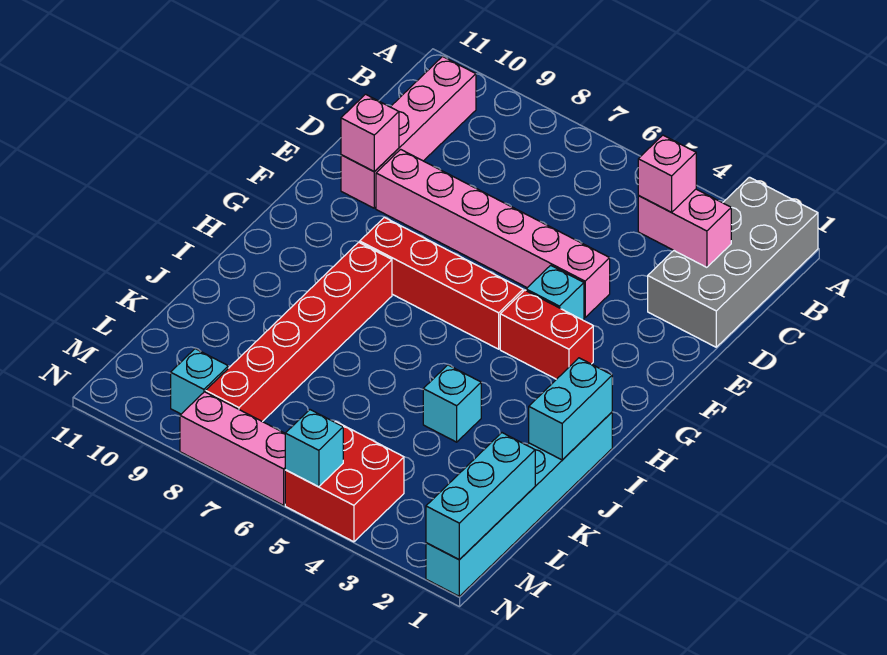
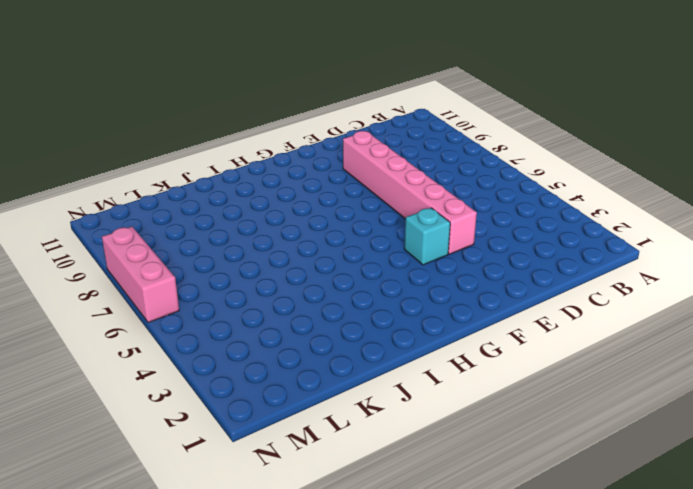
none -> grey 2x4 brick [648,177,818,347]
none -> pink 1x4 brick [341,57,476,208]
none -> red 1x2 brick [500,290,593,379]

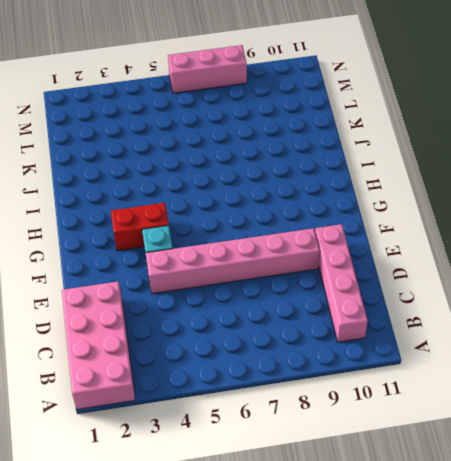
pink 2x4 brick [62,282,135,409] -> grey 2x4 brick [648,177,818,347]
none -> red 1x4 brick [360,217,523,349]
none -> red 1x6 brick [206,242,392,422]
none -> cyan 1x6 brick [426,412,612,596]

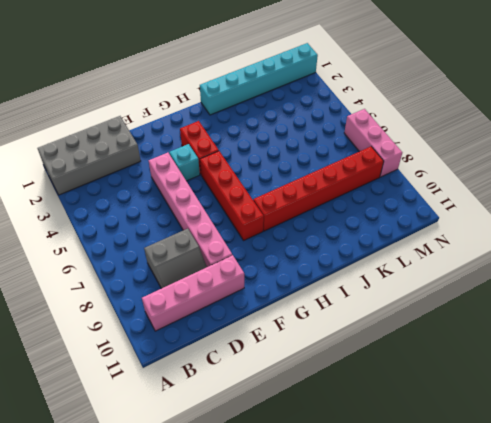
grey 2x2 slope [144,229,207,289] -> none
none -> cyan 1x1 brick [423,365,481,442]
none -> red 2x2 brick [285,421,404,542]
none -> cyan 1x1 brick [171,349,228,414]

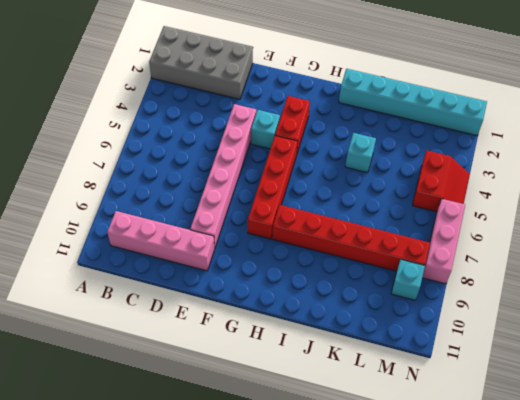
red 2x2 slope [412,150,470,212] -> red 2x2 brick [285,421,404,542]
none -> pink 1x2 brick [638,189,731,267]
none -> pink 1x1 brick [341,94,399,172]
none -> cyan 1x2 brick [529,358,612,460]

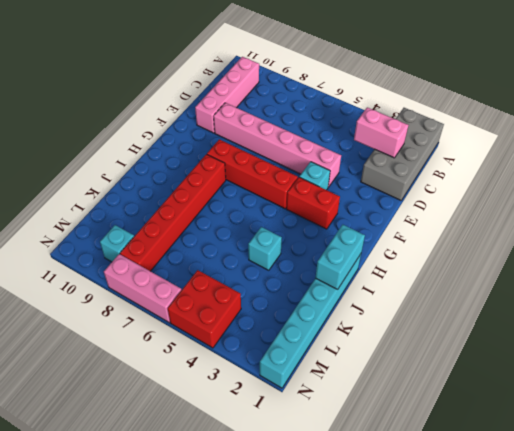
none -> pink 1x1 brick [341,94,399,172]
none -> cyan 1x3 brick [426,433,535,560]
none -> cyan 1x1 brick [285,410,343,487]

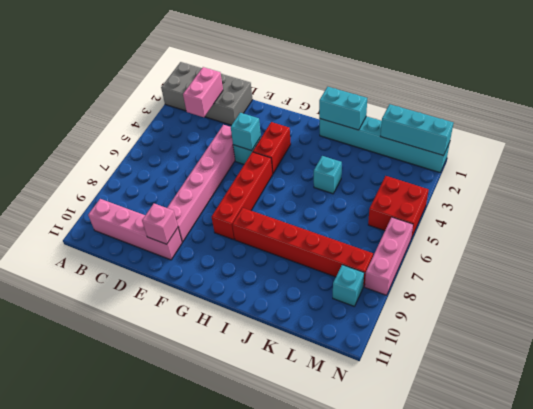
cyan 1x1 brick [231,113,261,151] -> cyan 1x1 brick moved to [285,410,343,487]
none -> pink 1x1 brick [638,135,696,212]

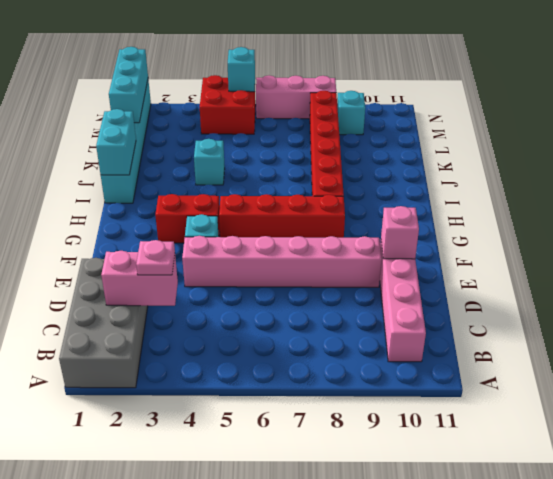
pink 1x1 plate [136,240,175,275] -> pink 1x1 brick [638,135,696,212]

